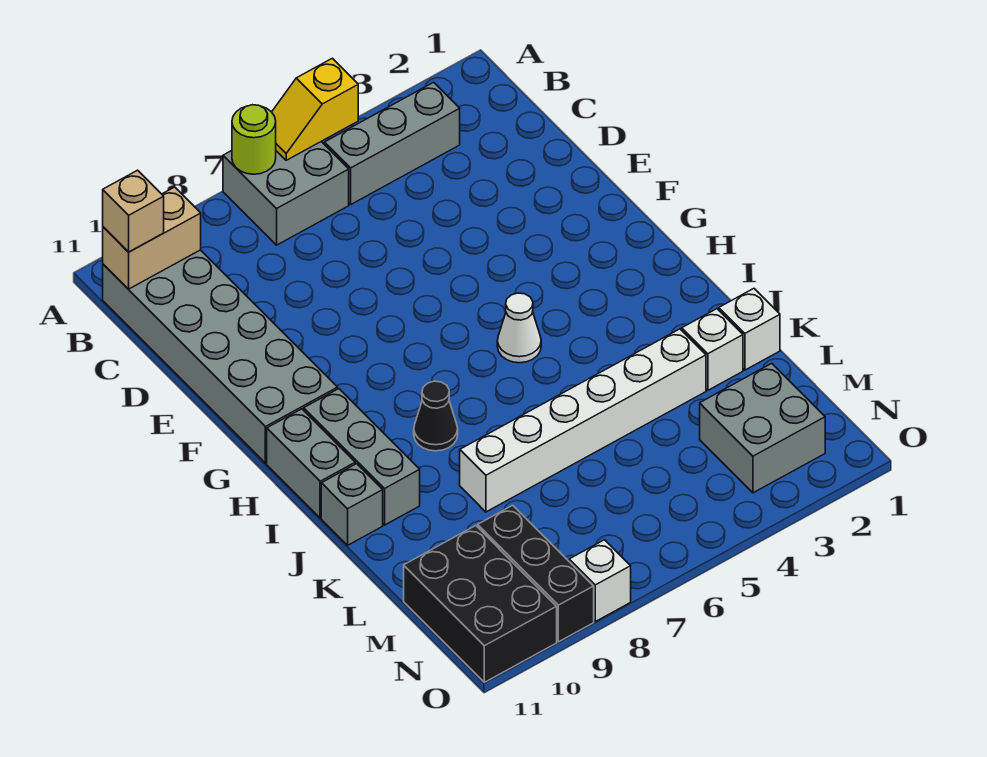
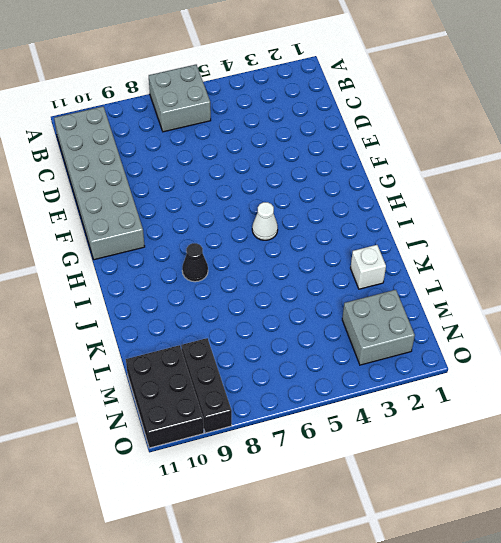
none -> grey 1x3 brick [325,82,460,204]
none -> grey 1x3 brick [304,389,420,525]
none -> grey 1x2 brick [267,409,355,518]

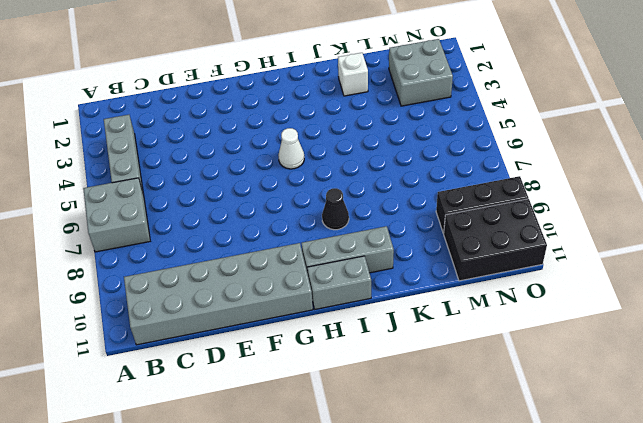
none -> grey 1x1 brick [321,464,383,545]
none -> white 1x1 brick [719,289,780,370]
none -> white 1x6 brick [460,329,706,512]

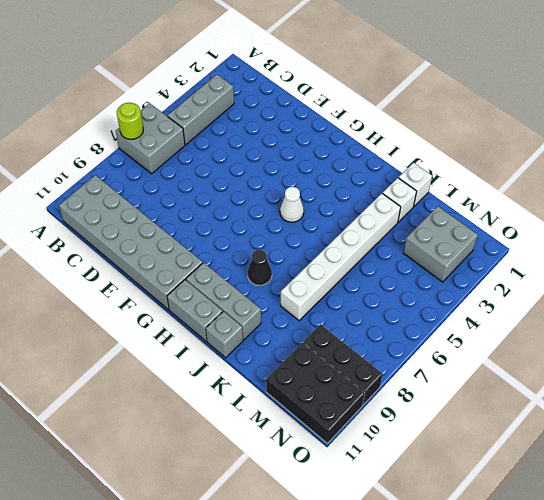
none -> white 1x1 brick [569,540,631,622]
none -> yellow 1x2 slope [272,58,358,160]
none -> tan 1x2 brick [103,187,201,289]

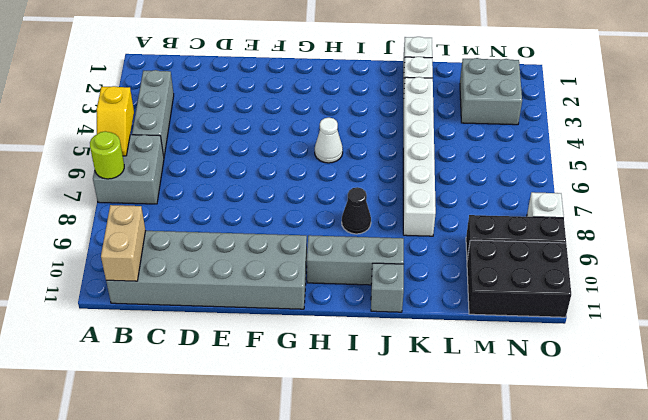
none -> grey 1x2 brick [267,409,355,518]
none -> tan 1x1 brick [103,170,164,252]

